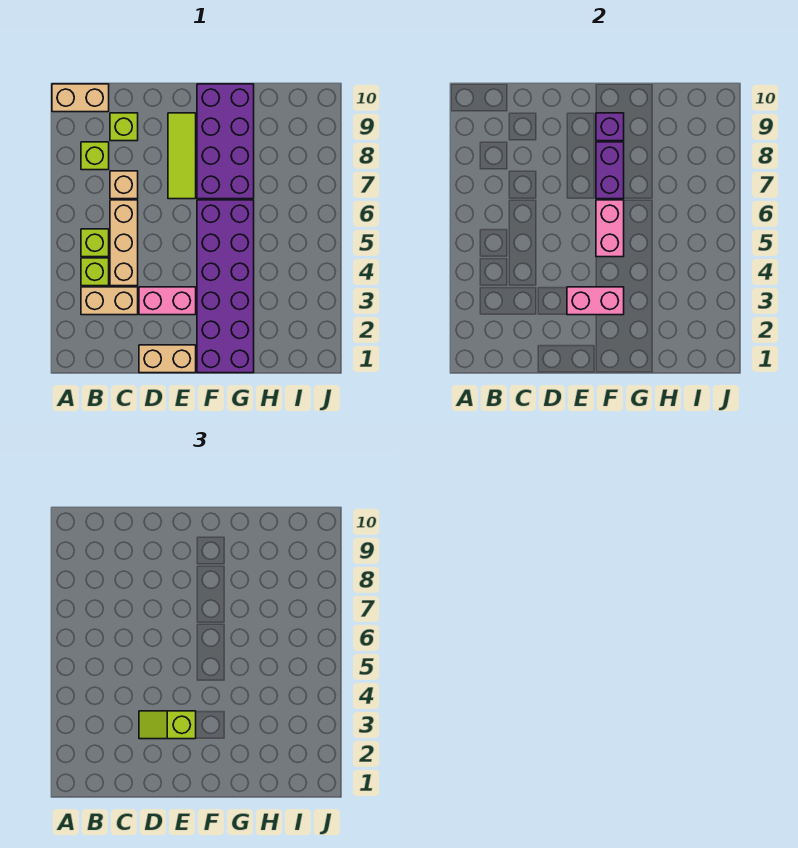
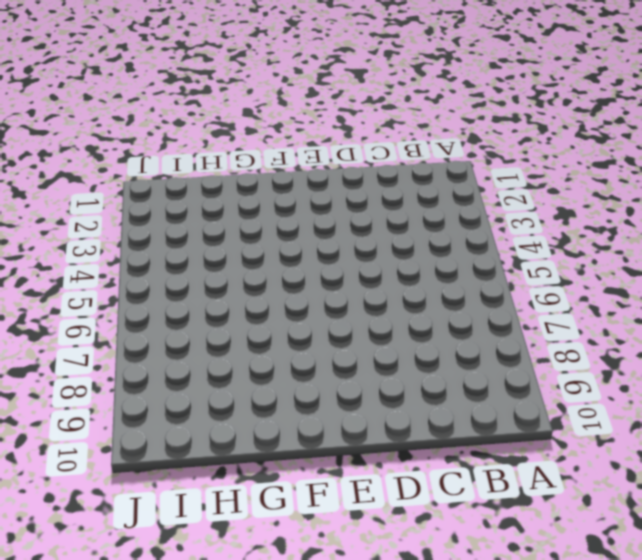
none -> tan 1x2 brick [52,84,109,112]
none -> tan 1x2 brick [81,287,138,315]
none -> lime 1x1 brick [81,258,109,286]

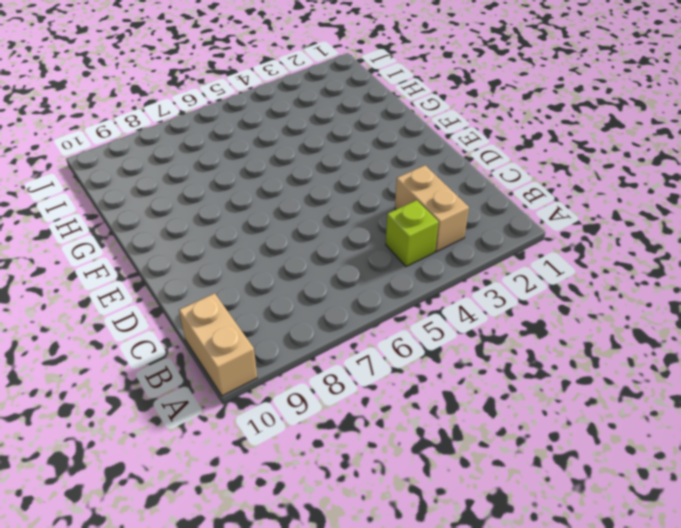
none -> lime 1x1 brick [81,229,109,257]
none -> lime 1x1 brick [81,142,109,170]
none -> tan 1x3 brick [110,200,138,286]

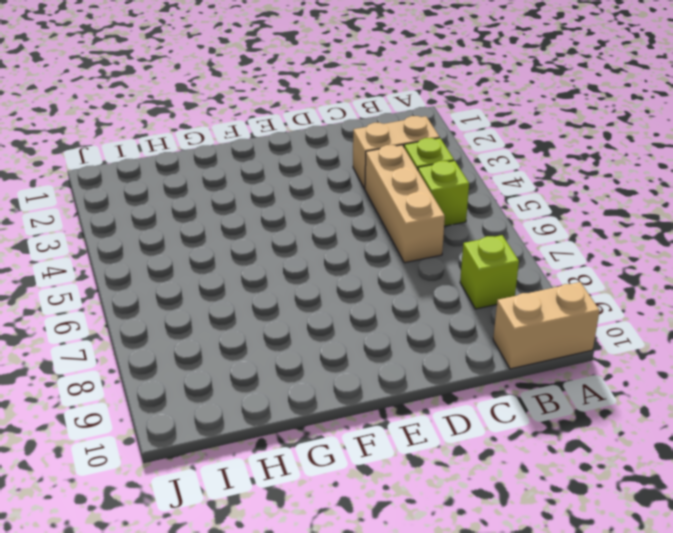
none -> tan 1x1 brick [110,171,138,199]
none -> lime 1x1 brick [110,113,138,141]
none -> tan 1x2 brick [139,345,196,373]

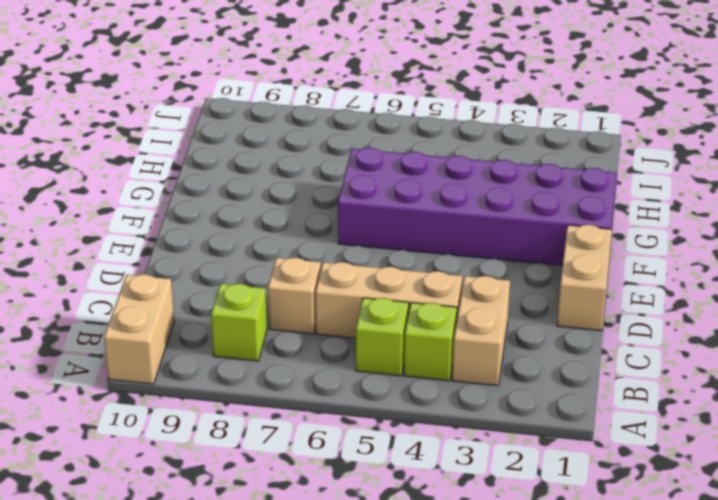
none -> lime 1x1 brick [110,113,138,141]
none -> pink 1x2 brick [139,287,196,315]
none -> lime 1x3 tile [168,113,196,199]

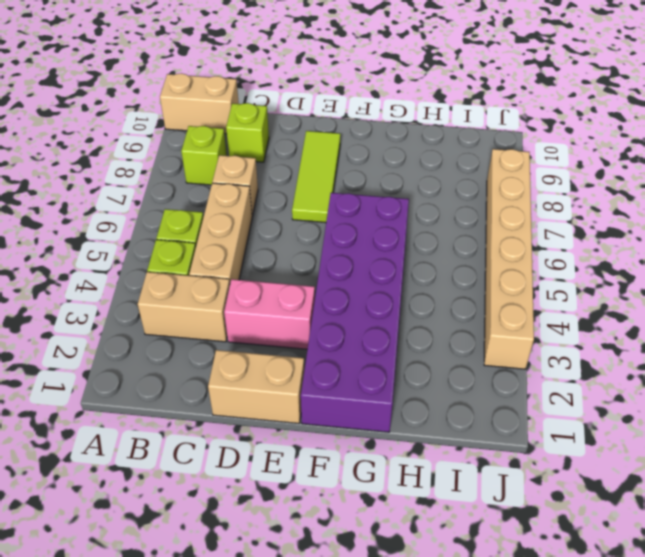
tan 1x6 brick [484,149,534,369] -> none
none -> purple 2x4 brick [197,84,254,199]
none -> pink 1x2 brick [567,287,624,315]
none -> pink 1x2 brick [596,200,624,257]

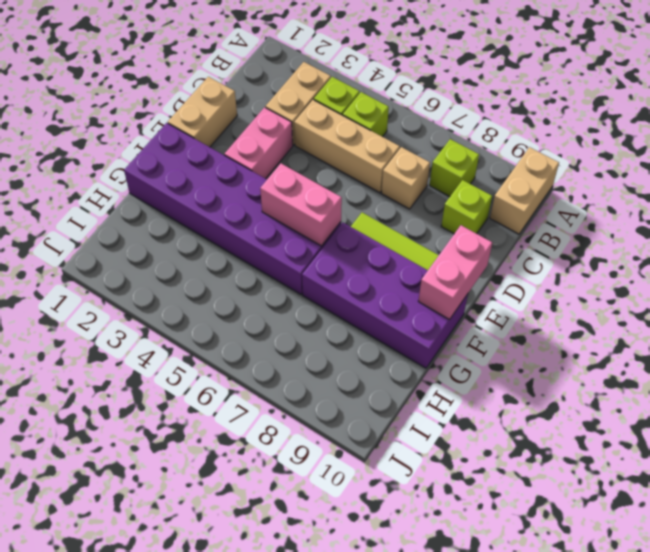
pink 1x2 brick [418,225,492,320] -> pink 1x2 brick moved to [567,287,624,315]
none -> purple 1x2 brick [596,142,624,199]
none -> purple 1x1 brick [596,113,624,141]
none -> lime 1x2 slope [139,711,196,739]

